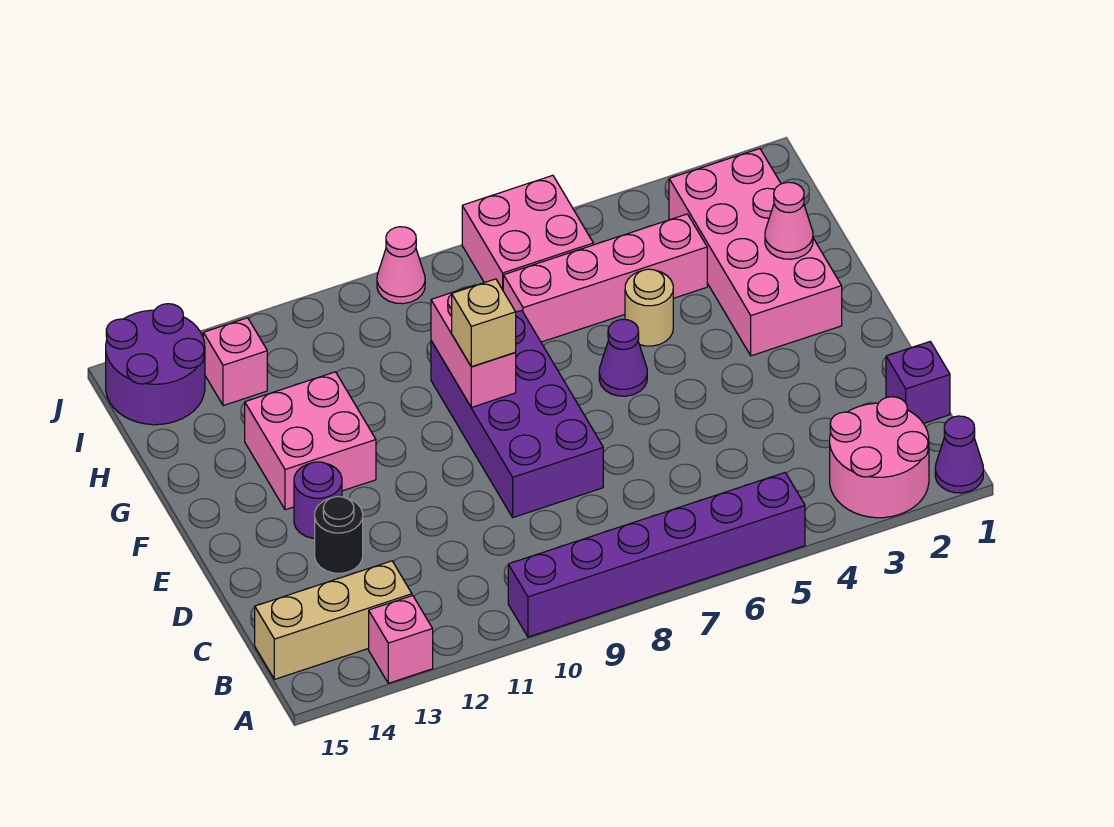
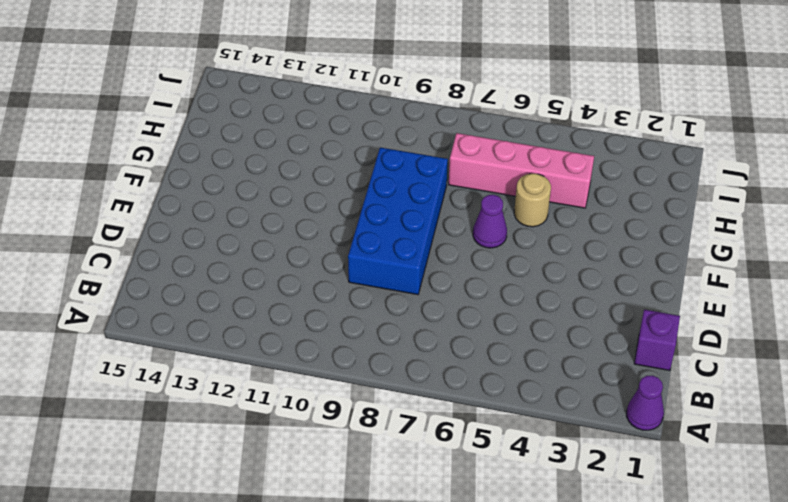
blue 2x4 brick [348,148,448,295] -> purple 2x4 brick [431,310,603,517]
none -> pink 2x2 round brick [830,397,929,518]
none -> purple 1x6 brick [508,473,805,637]
none -> pink 1x1 brick [369,596,433,683]

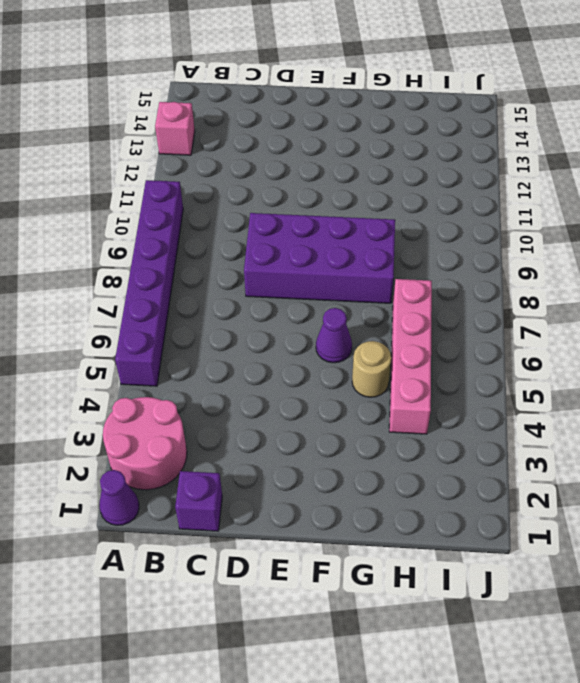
none -> tan 1x3 brick [255,561,412,679]
none -> black 1x1 round brick [315,497,363,573]
none -> purple 1x1 round brick [294,462,342,538]

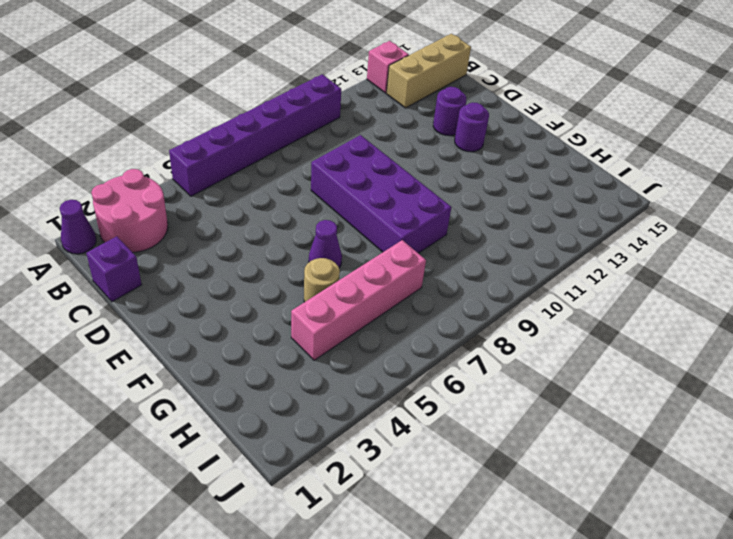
purple 1x1 round brick [433,87,466,136] -> black 1x1 round brick [315,497,363,573]
none -> pink 2x4 brick [669,149,842,356]
none -> pink 2x2 brick [245,372,376,510]
none -> pink 2x2 brick [462,175,593,290]

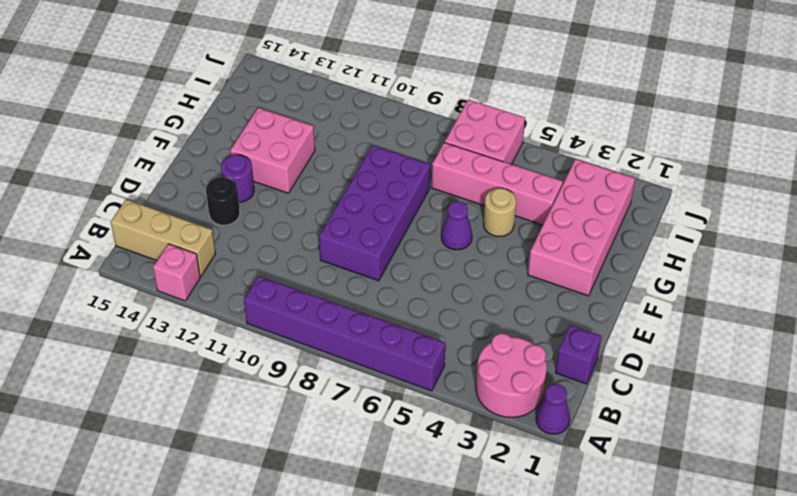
none -> pink 1x1 brick [203,318,267,406]
none -> purple 2x2 round brick [106,304,205,425]
none -> pink 1x1 cone [377,227,425,304]

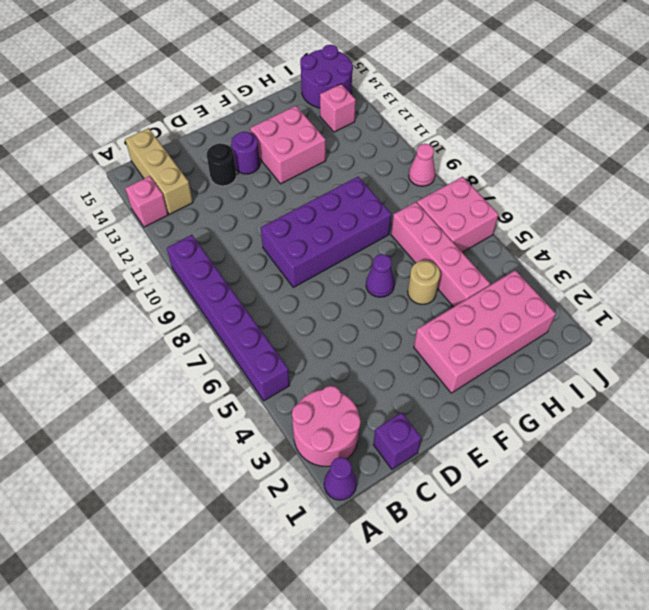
none -> pink 1x2 brick [431,285,516,407]
none -> pink 1x1 cone [765,182,813,259]
none -> tan 1x1 brick [452,279,516,367]

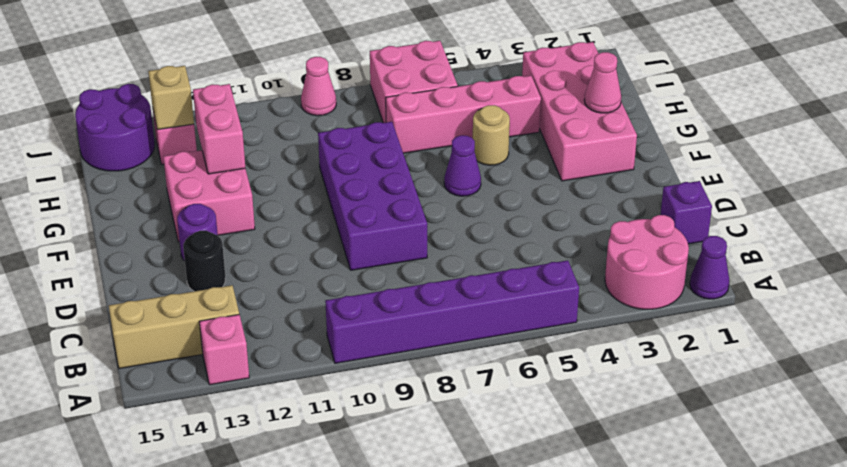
pink 1x2 brick [193,84,245,174] -> pink 1x2 brick moved to [431,285,516,407]
tan 1x1 brick [148,66,194,130] -> tan 1x1 brick moved to [452,279,516,367]

